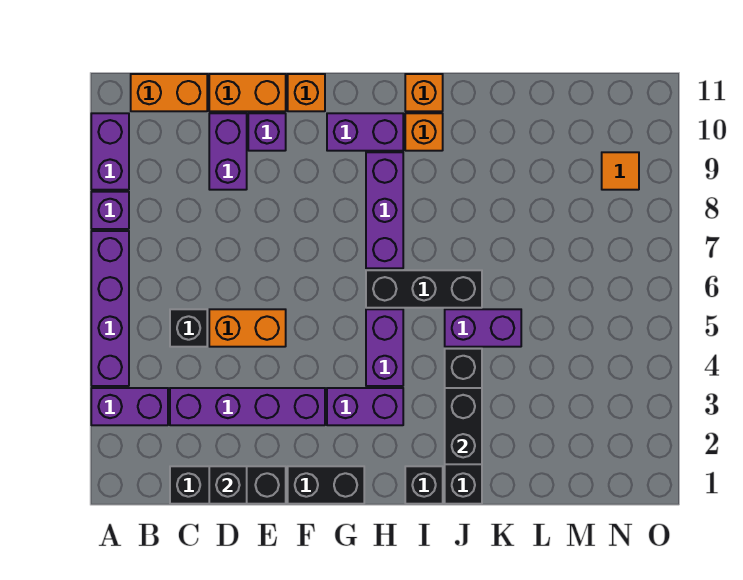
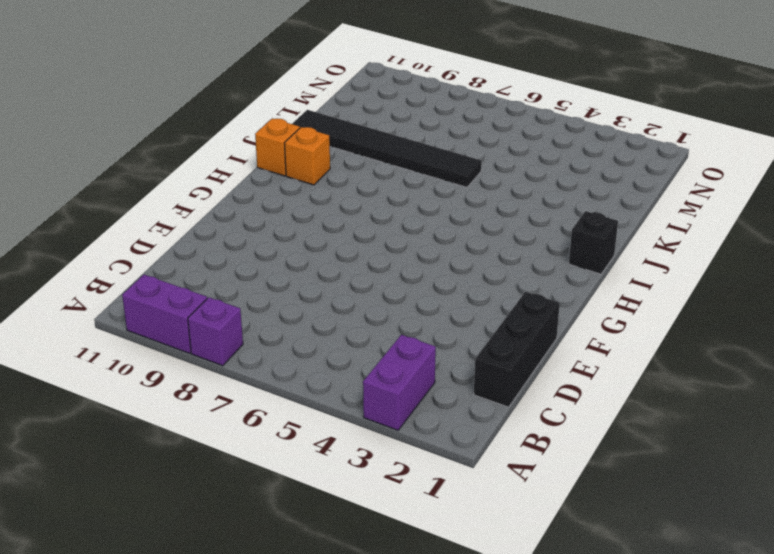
black 1x6 tile [292,110,482,187] -> none
none -> purple 1x4 brick [91,231,129,386]
none -> orange 1x2 brick [131,74,207,111]
none -> purple 1x4 brick [170,388,325,425]

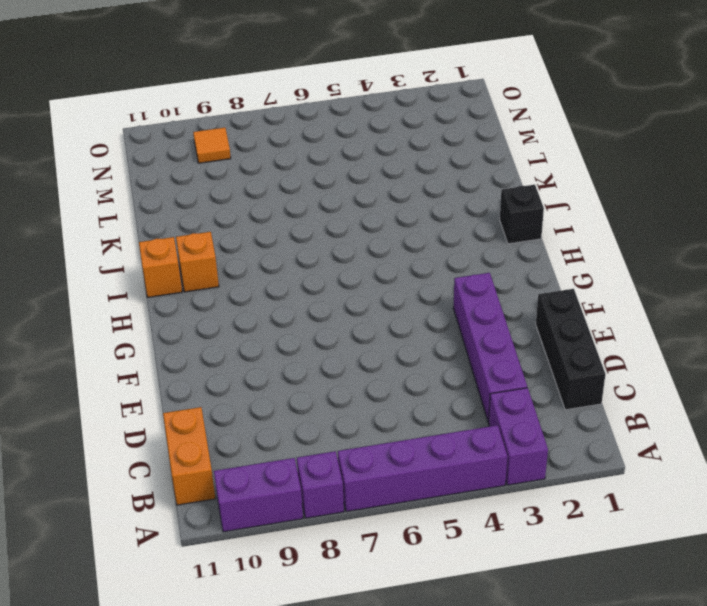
none -> black 1x1 brick [170,309,207,347]
none -> orange 1x2 brick [209,309,286,347]
none -> purple 1x2 brick [209,113,247,190]

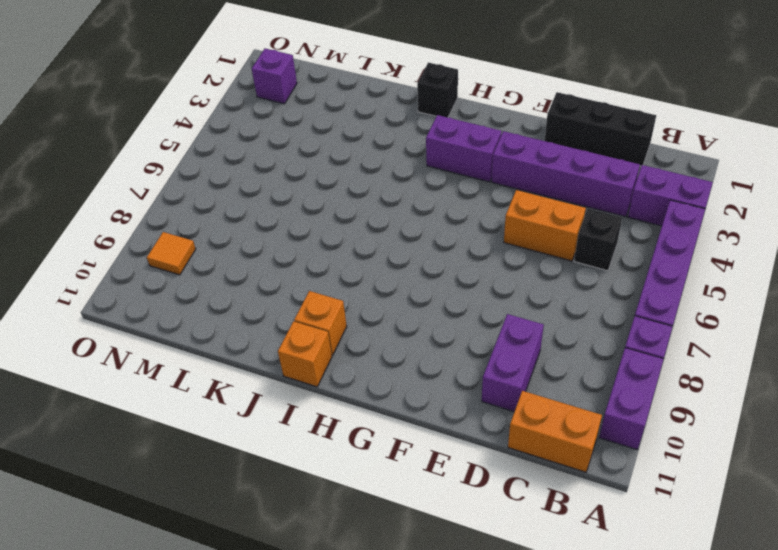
purple 1x1 brick [252,49,297,104] -> purple 1x1 brick moved to [248,113,286,151]
none -> orange 1x2 brick [209,74,286,111]
none -> black 1x2 brick [288,466,364,504]
none -> orange 1x1 brick [288,74,325,111]

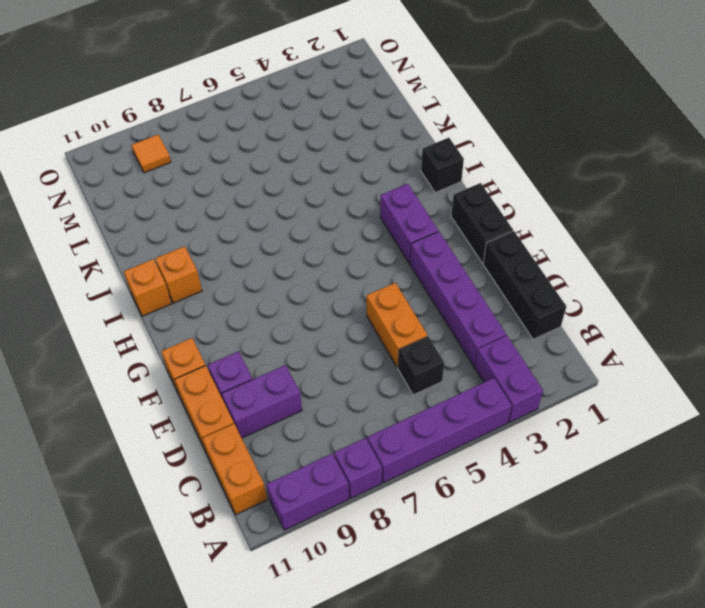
none -> purple 1x2 brick [327,113,403,151]
none -> purple 1x2 brick [366,309,403,386]
none -> black 1x3 brick [366,270,482,308]

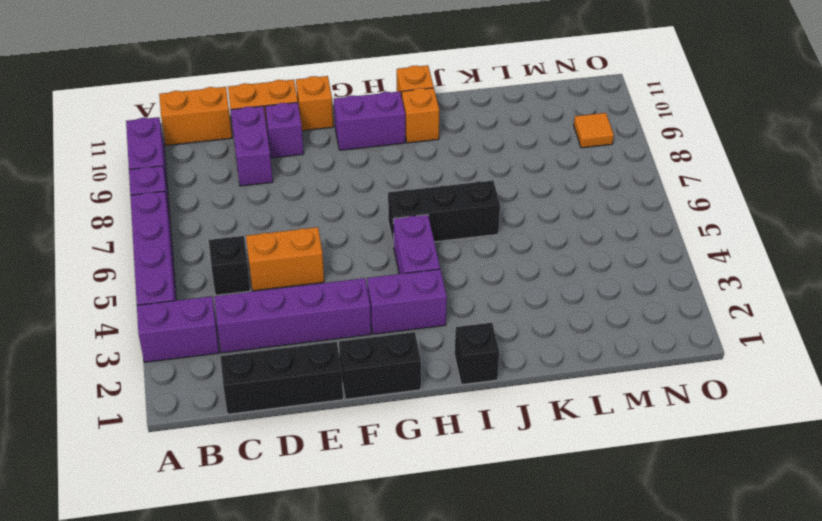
none -> purple 1x3 brick [366,152,403,268]
none -> black 1x4 brick [445,349,482,504]
none -> purple 1x2 brick [445,309,521,347]

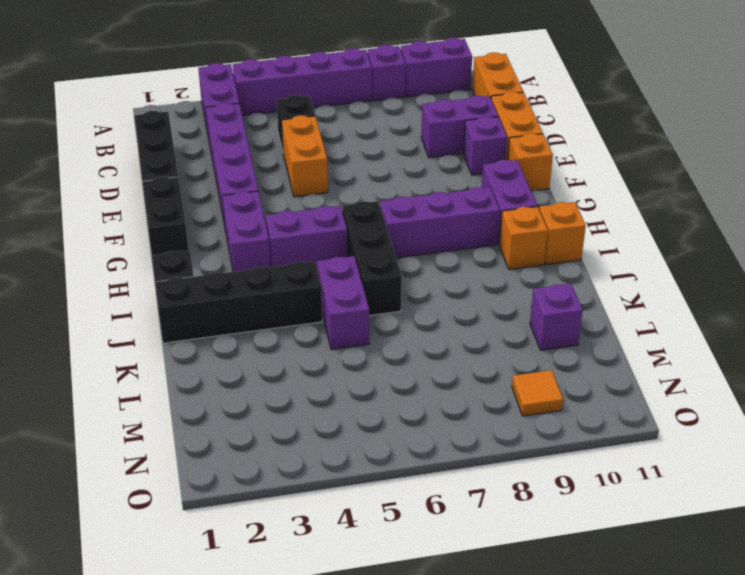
purple 1x1 brick [530,284,583,350] -> none
none -> black 1x1 brick [209,466,247,504]
none -> black 1x2 brick [445,388,482,464]

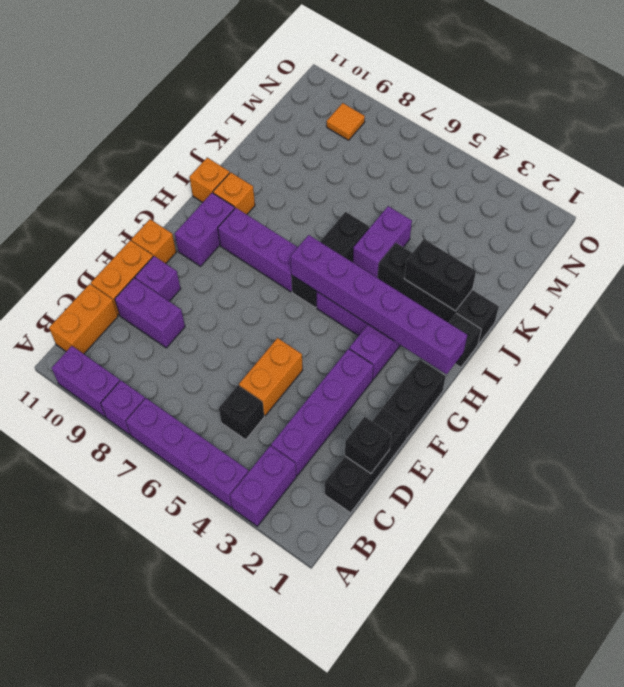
purple 1x6 brick [290,235,467,374] -> none

